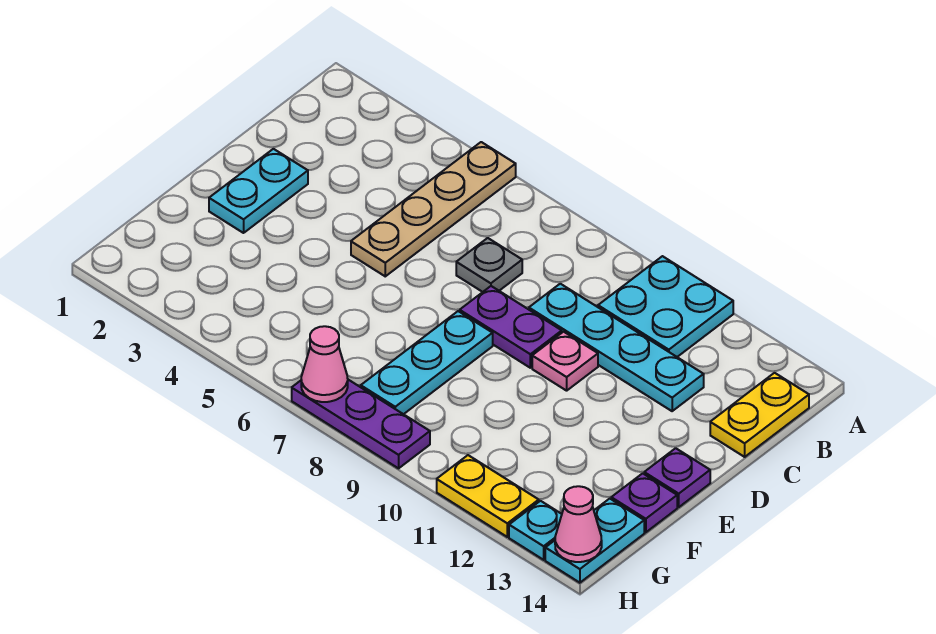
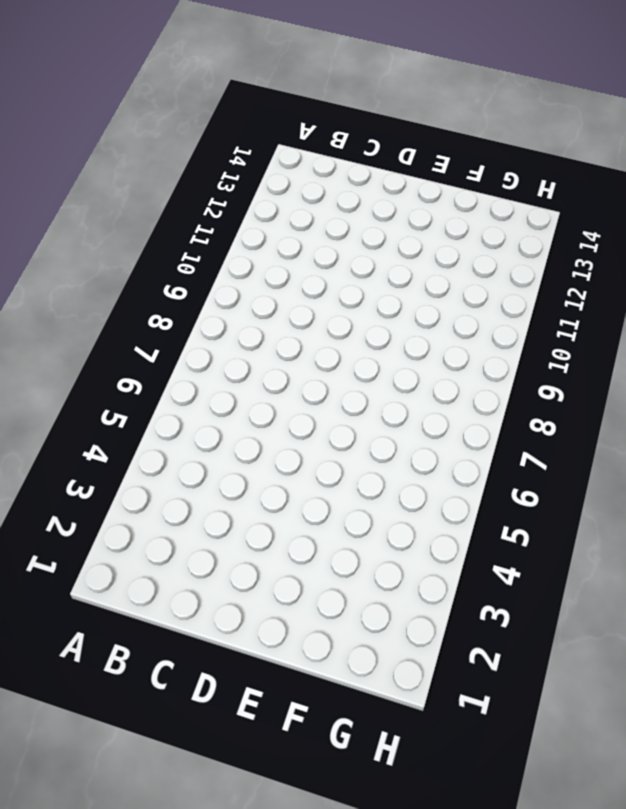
none -> tan 1x4 plate [351,142,516,276]
none -> cyan 2x2 plate [598,256,733,357]
none -> yellow 1x2 plate [710,373,809,457]

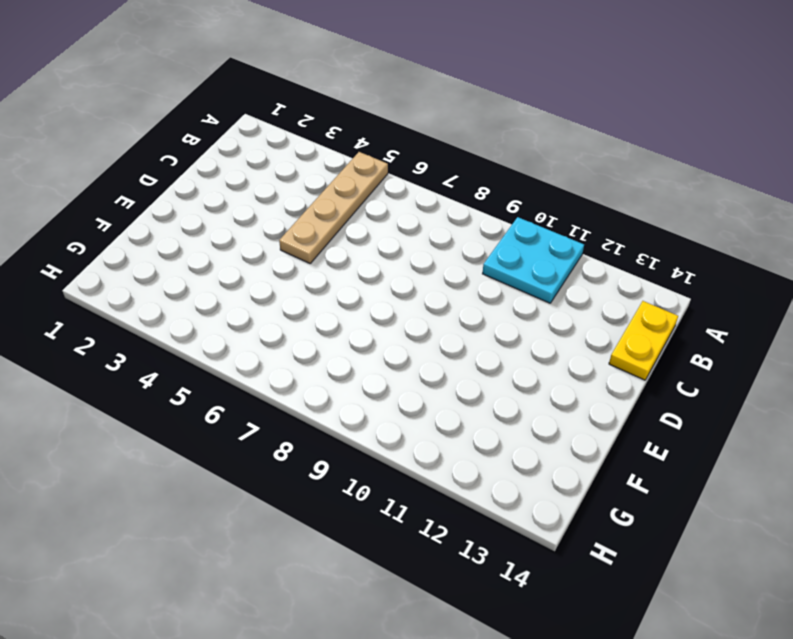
none -> grey 1x1 plate [456,238,522,292]
none -> cyan 1x4 plate [529,284,704,411]
none -> cyan 1x2 plate [209,149,308,233]

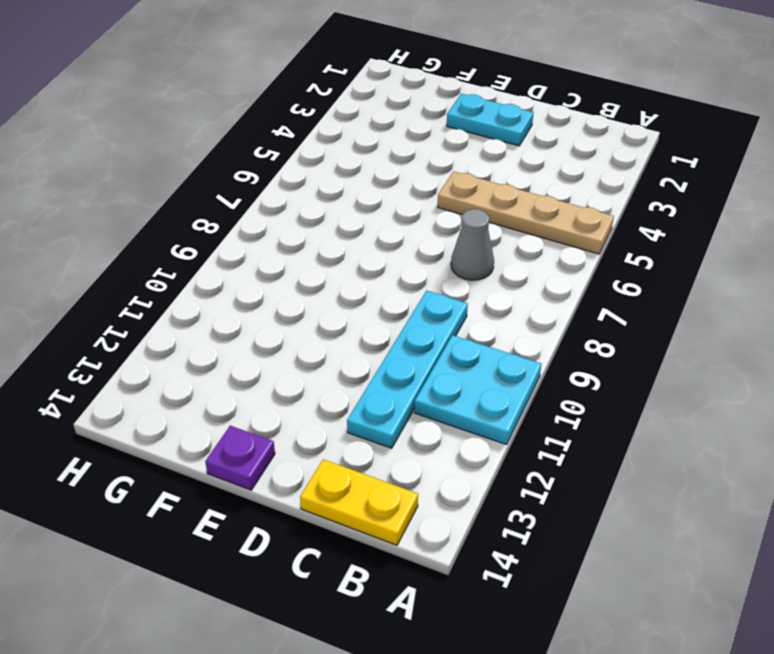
grey 1x1 cone [451,209,494,280] -> grey 1x1 plate [456,238,522,292]
none -> purple 1x2 plate [460,286,562,368]
none -> pink 1x1 plate [532,332,598,391]
none -> cyan 1x3 plate [361,311,493,414]

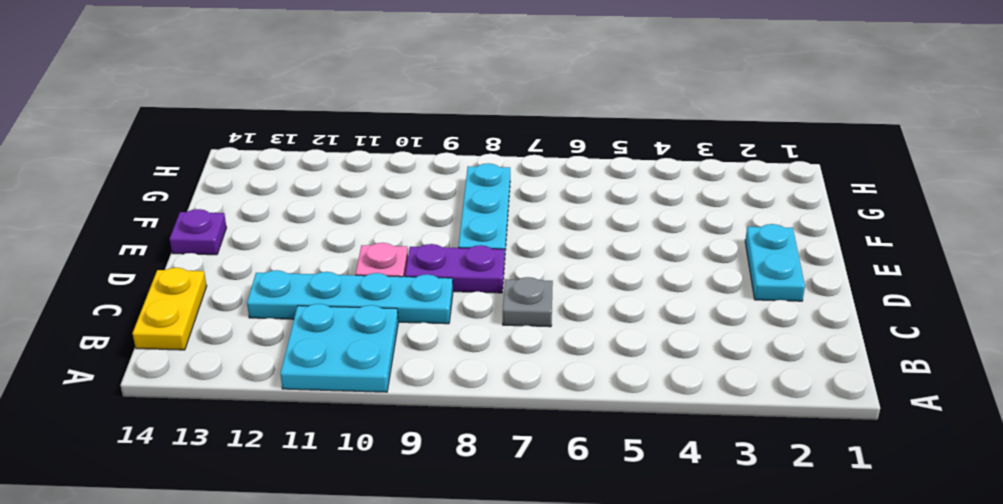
none -> tan 1x4 plate [351,142,516,276]
none -> purple 1x1 plate [611,473,677,532]
none -> cyan 1x2 plate [545,499,644,583]

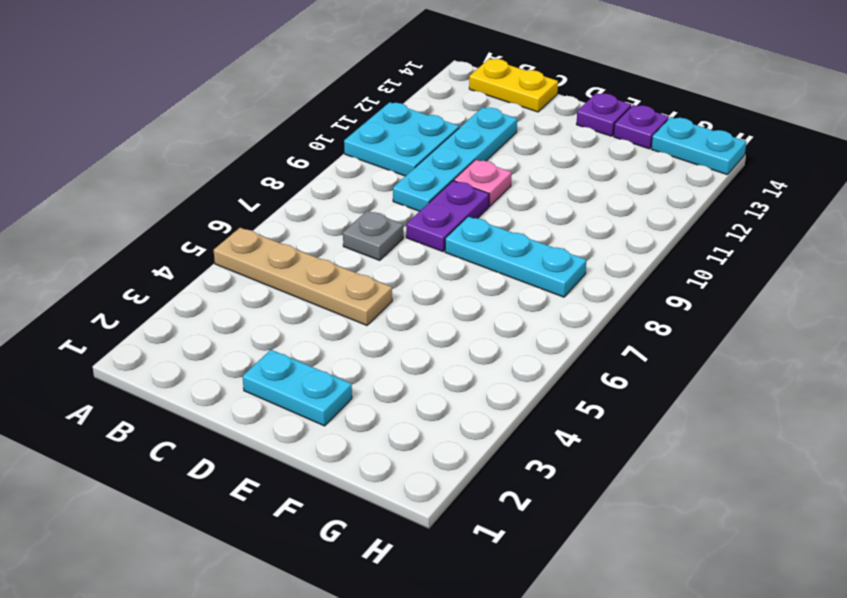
none -> purple 1x3 plate [292,380,430,468]
none -> yellow 1x2 plate [437,455,539,537]
none -> cyan 1x1 plate [509,501,562,560]

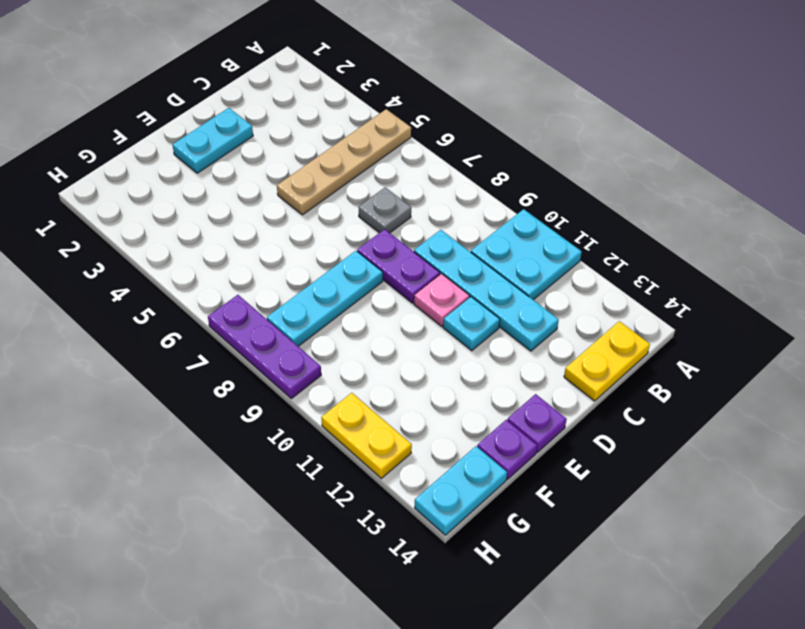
cyan 1x1 plate [443,297,500,351] -> cyan 1x1 plate moved to [509,501,562,560]
none -> pink 1x1 cone [301,326,348,402]
none -> pink 1x1 cone [555,486,602,562]

